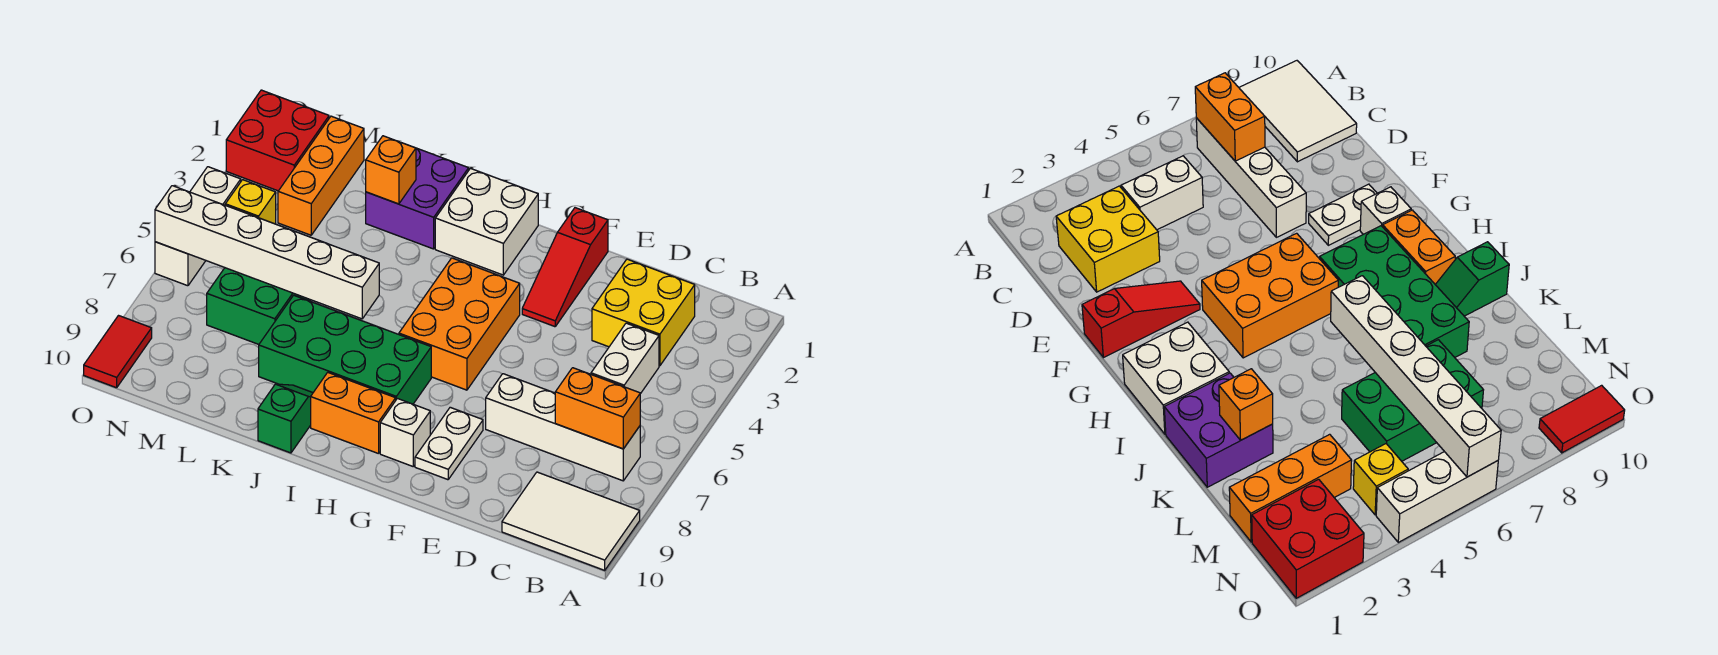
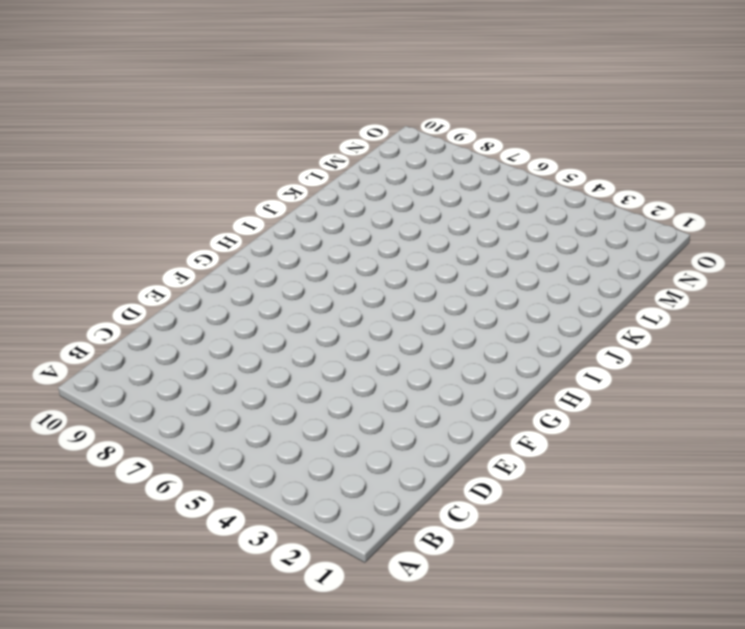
none -> white 2x3 tile [502,472,640,570]
none -> white 1x4 brick [486,374,640,481]
none -> yellow 2x2 brick [592,259,695,366]

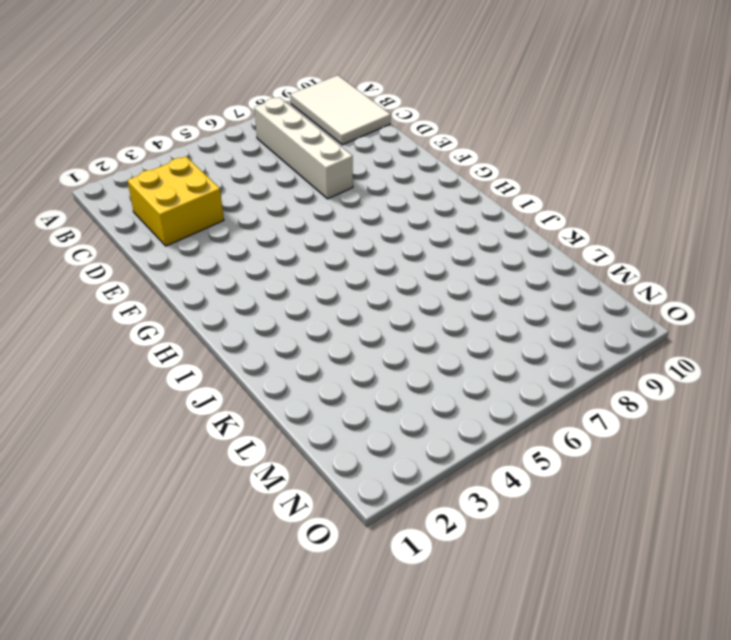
none -> white 1x2 brick [591,323,659,394]
none -> red 1x3 slope [522,208,608,327]
none -> white 1x2 plate [415,407,483,480]

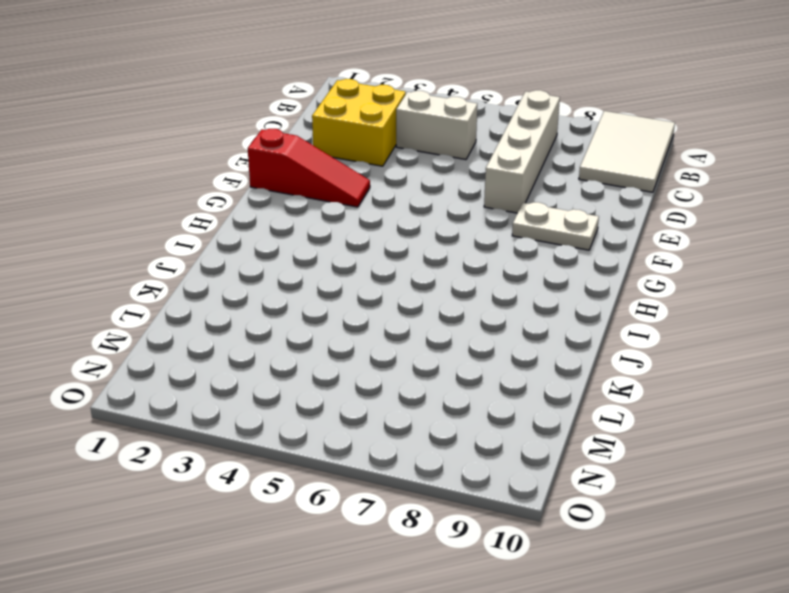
none -> orange 2x3 brick [399,258,520,390]
none -> white 1x1 brick [380,399,430,466]
none -> white 2x2 brick [435,168,538,275]

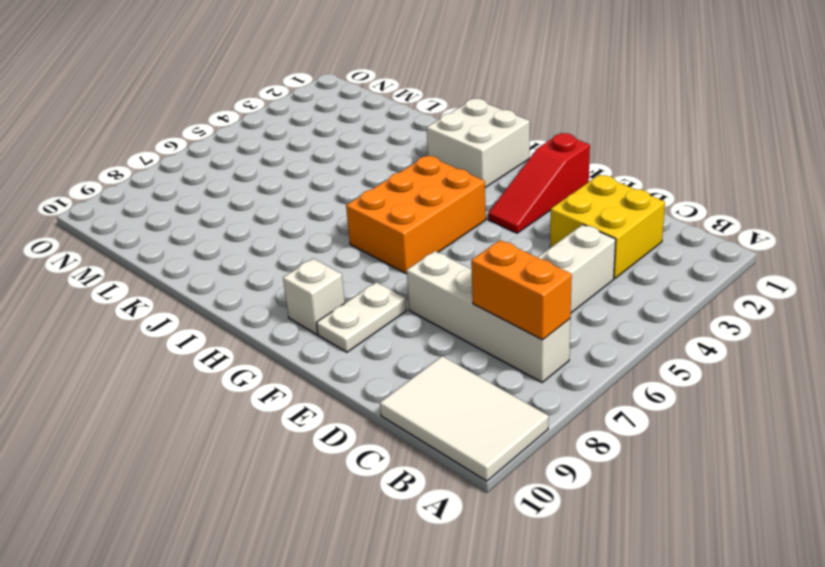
none -> green 2x4 brick [259,295,431,404]
none -> orange 1x2 brick [311,372,396,454]
none -> purple 2x2 brick [366,148,469,249]

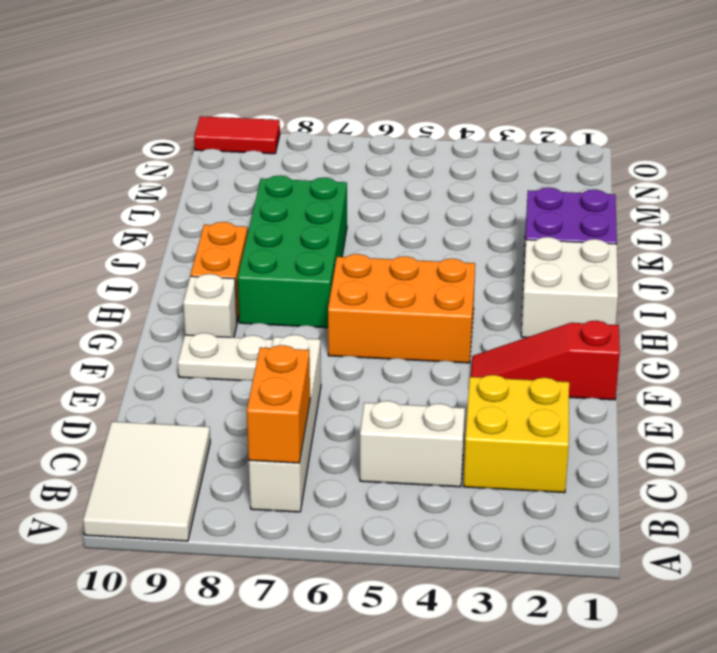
none -> green 1x2 slope [258,384,313,453]
none -> green 2x3 brick [207,268,310,344]
none -> orange 1x3 brick [278,116,364,235]

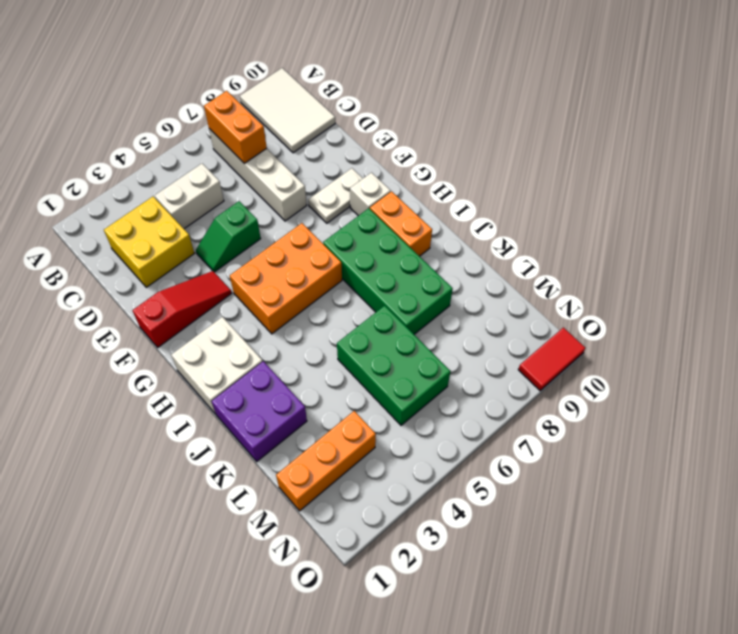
green 1x2 slope [196,201,261,272] -> green 1x2 slope moved to [258,384,313,453]
green 2x3 brick [337,306,451,425] -> green 2x3 brick turned to [207,268,310,344]
none -> red 2x2 brick [226,90,329,191]
none -> yellow 1x1 brick [225,180,276,224]
none -> white 1x3 brick [155,167,241,286]

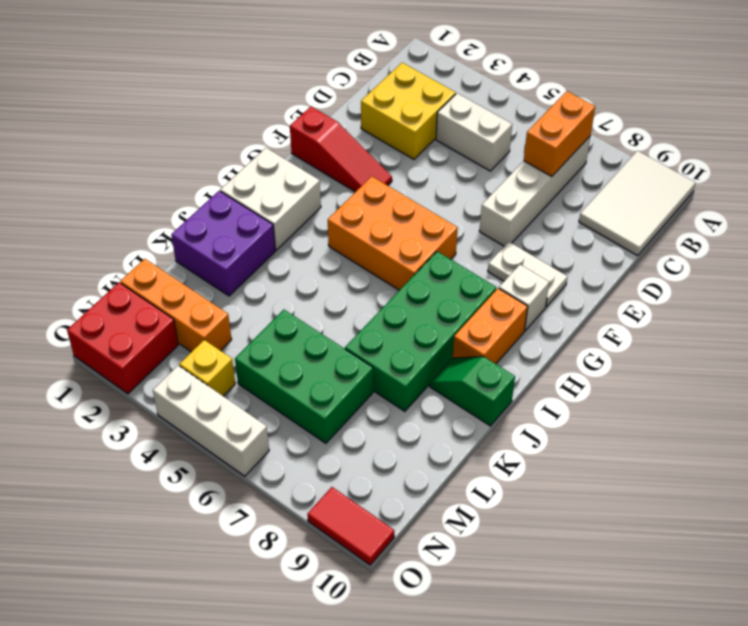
none -> white 1x6 brick [155,186,379,319]
none -> orange 1x1 brick [366,136,416,204]

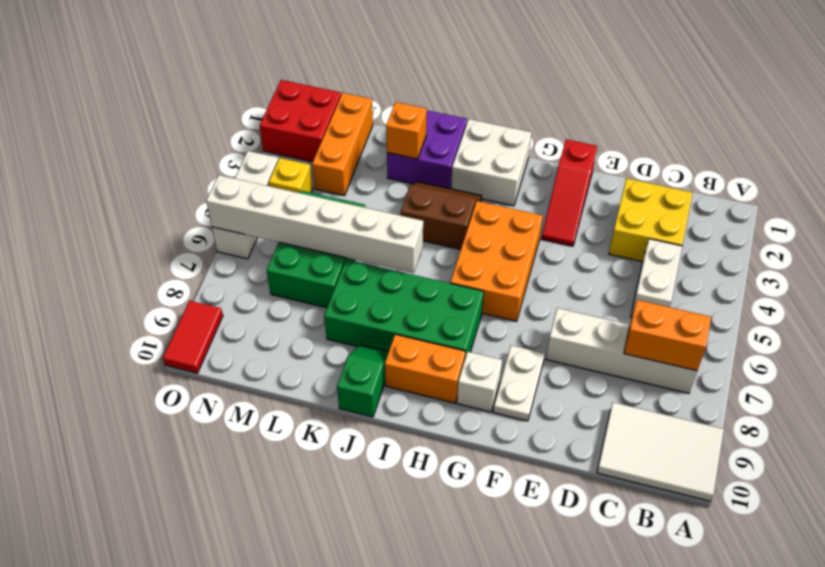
brown 2x2 slope [401,182,482,250] -> none

